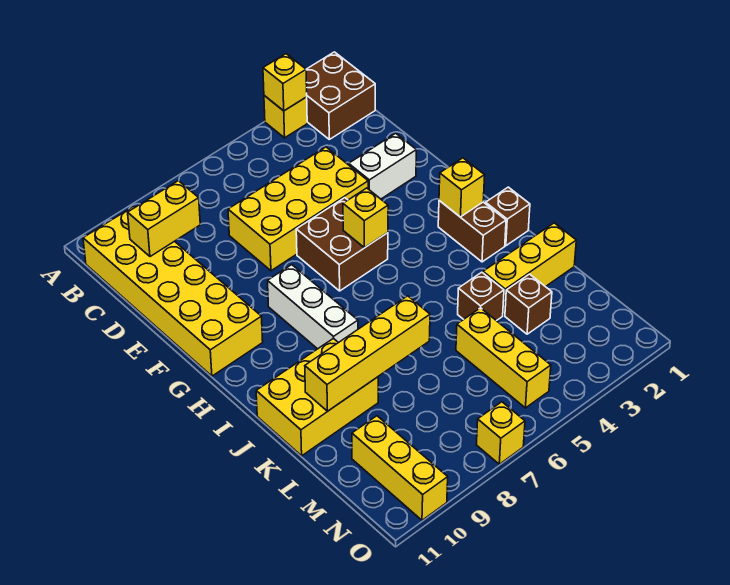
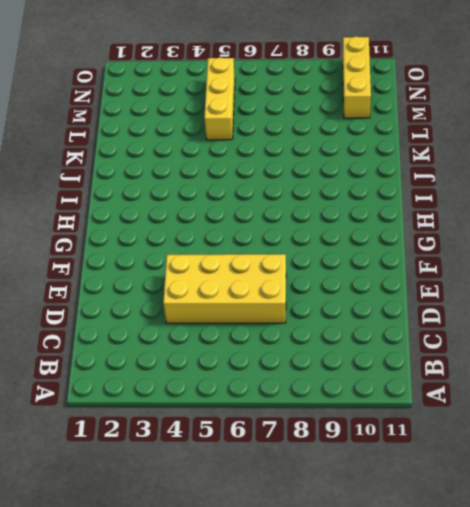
none -> brown 2x2 brick [306,52,375,139]
none -> yellow 1x1 brick [264,96,307,138]
none -> yellow 2x6 brick [83,206,263,376]

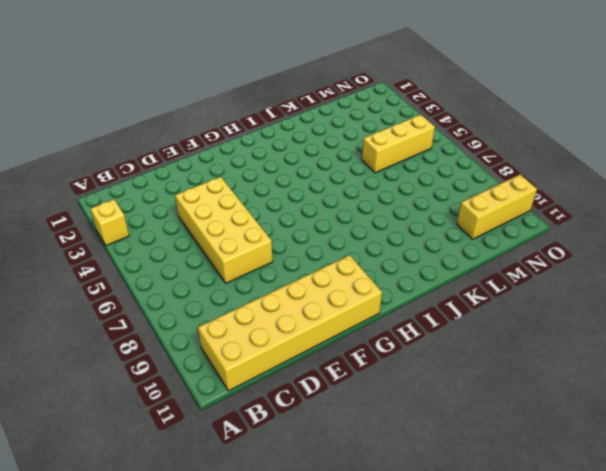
none -> brown 2x2 brick [306,52,375,139]
none -> white 1x2 brick [349,133,416,199]
none -> brown 2x2 brick [296,198,388,291]

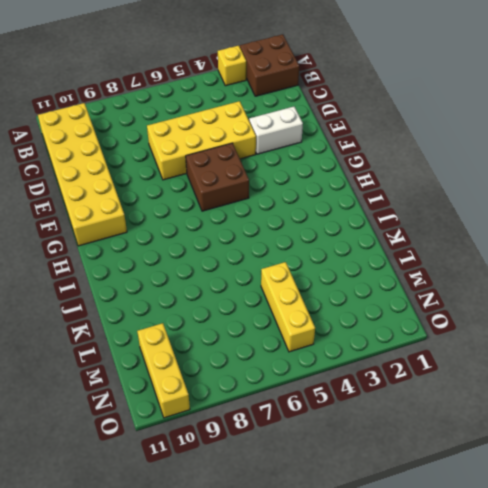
none -> white 1x3 brick [268,265,358,349]
none -> brown 1x2 brick [438,201,506,262]
none -> brown 1x1 brick [486,187,530,246]

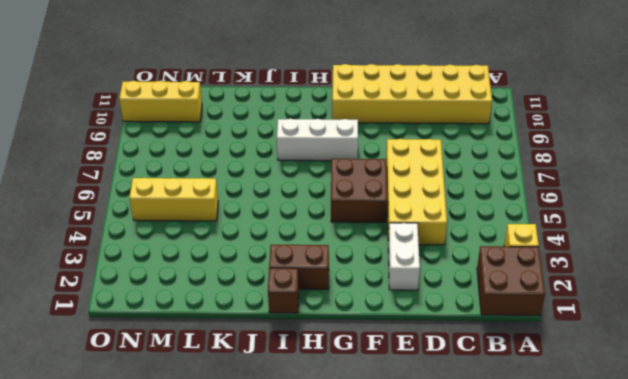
none -> yellow 2x3 brick [256,338,378,456]
none -> yellow 1x3 brick [483,223,576,315]
none -> brown 1x1 brick [458,272,504,321]

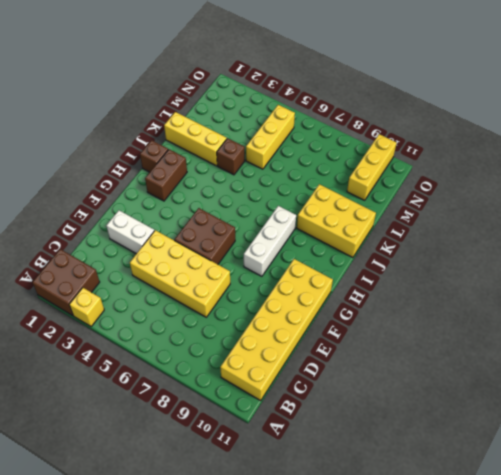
none -> brown 1x1 brick [505,274,552,334]
none -> yellow 1x1 brick [476,402,525,464]
none -> yellow 1x1 brick [263,54,307,111]

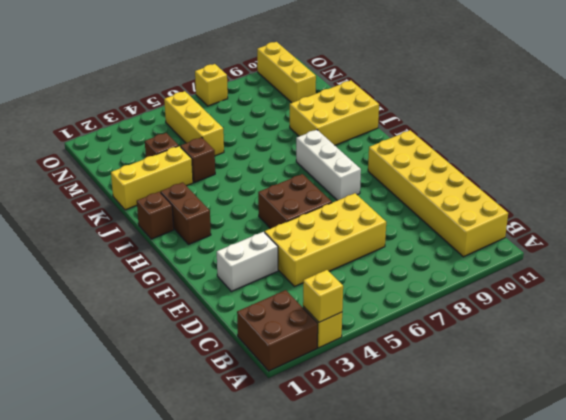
none -> yellow 1x2 brick [128,181,200,257]
none -> yellow 1x1 brick [343,188,388,248]
none -> yellow 1x1 brick [439,158,485,217]

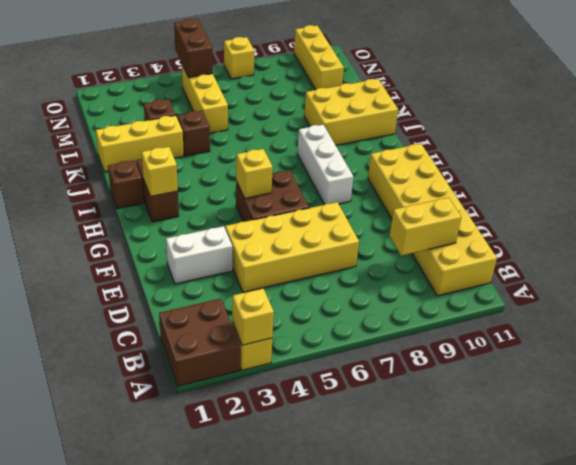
brown 1x2 brick [174,19,213,77] -> none
none -> yellow 1x4 brick [305,296,430,411]

